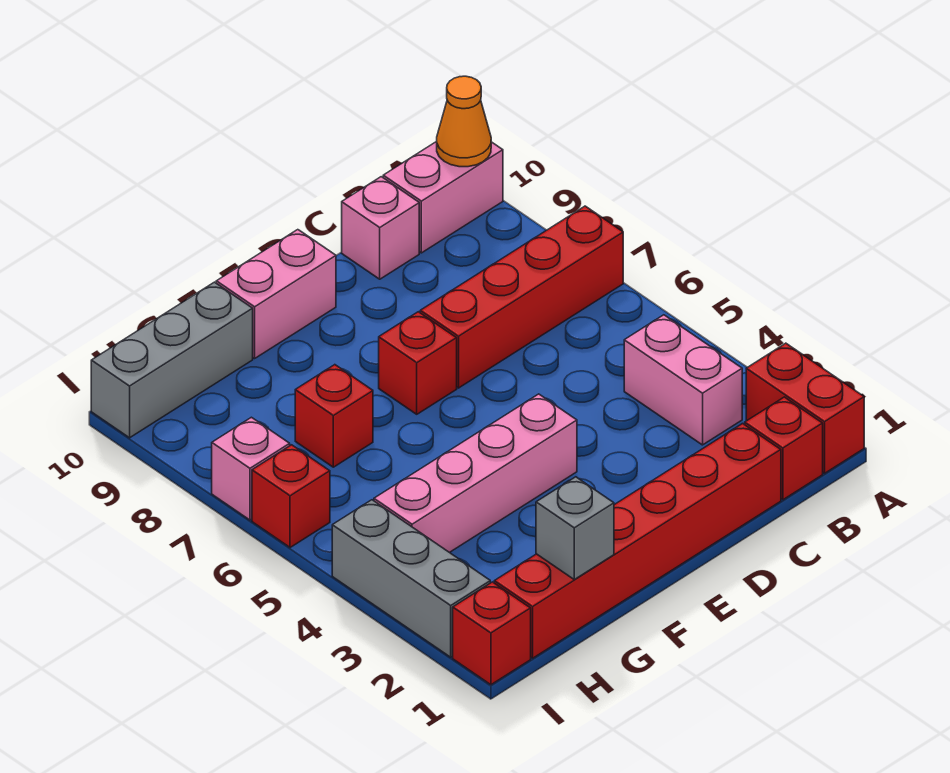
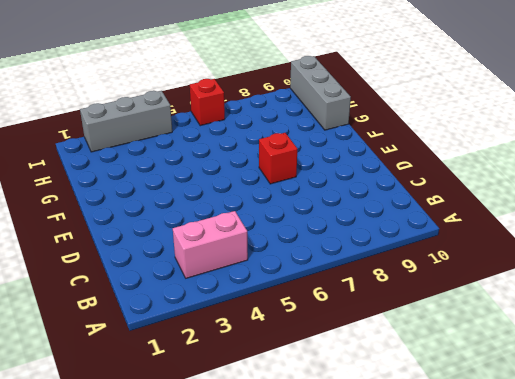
none -> red 1x2 brick [746,343,864,473]
none -> red 1x4 brick [420,206,623,388]
none -> pink 1x2 brick [383,141,503,253]

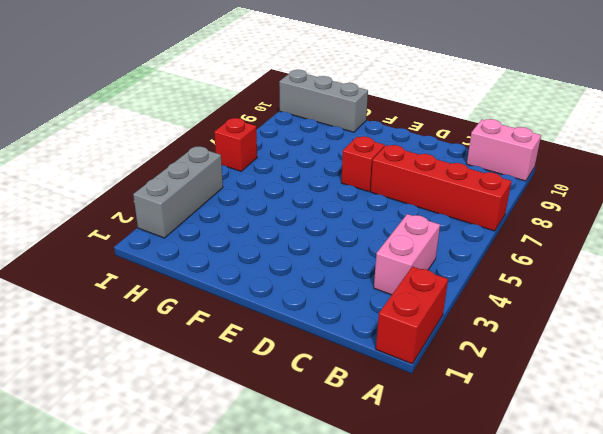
none -> red 1x1 brick [745,397,823,500]
none -> red 1x6 brick [494,424,781,658]
none -> pink 1x1 brick [342,177,419,279]

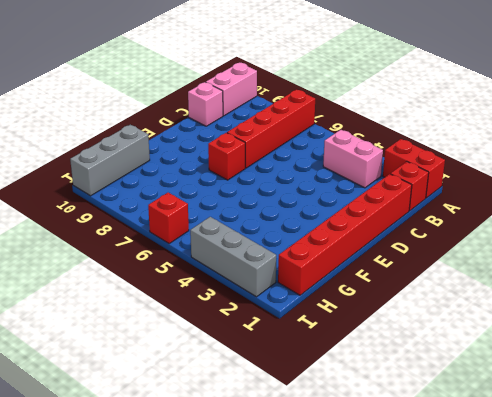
none -> pink 1x4 brick [374,394,577,553]
none -> pink 1x2 brick [216,230,336,358]
none -> red 1x1 brick [295,365,373,467]

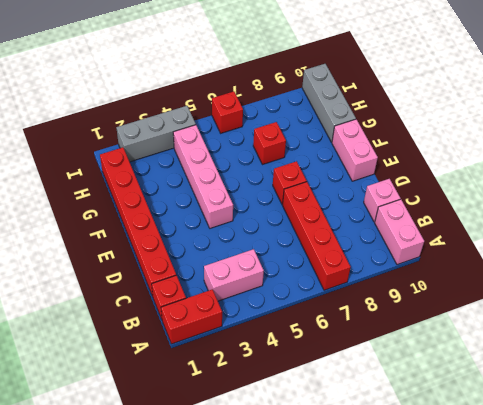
none -> red 1x1 brick [453,582,531,685]
none -> pink 1x1 brick [212,417,290,520]
none -> orange 1x1 cone [437,76,491,167]

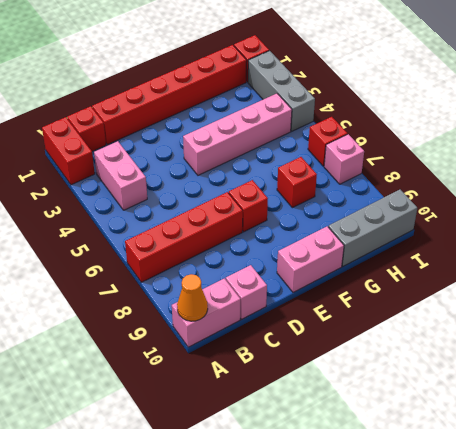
none -> grey 1x1 brick [536,477,614,579]

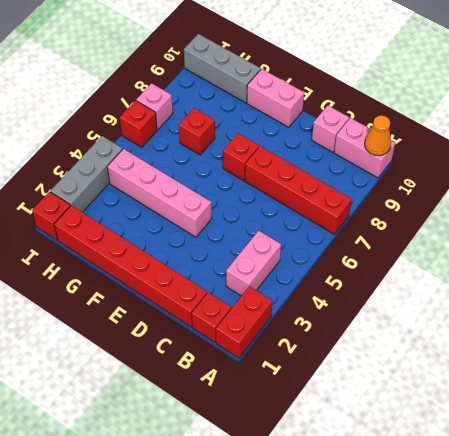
none -> grey 1x1 brick [536,477,614,579]

